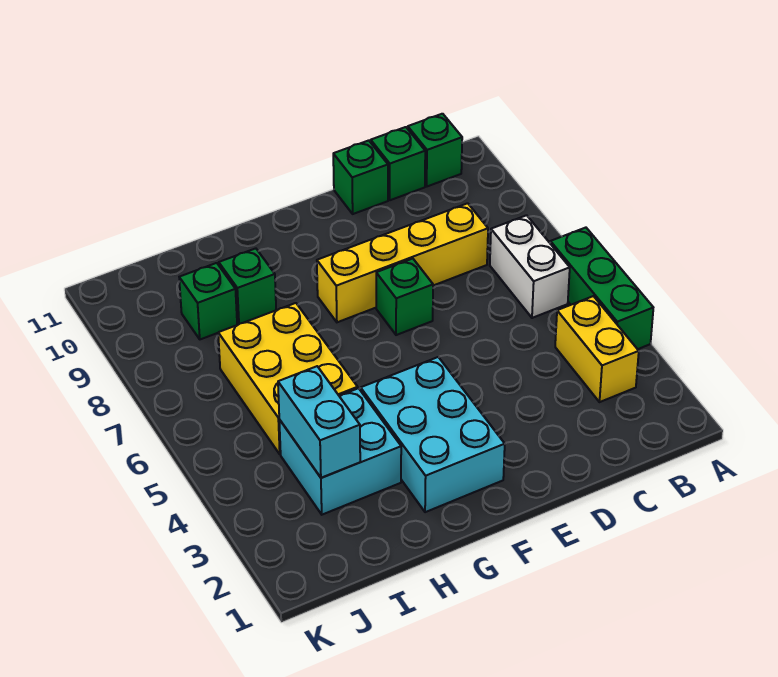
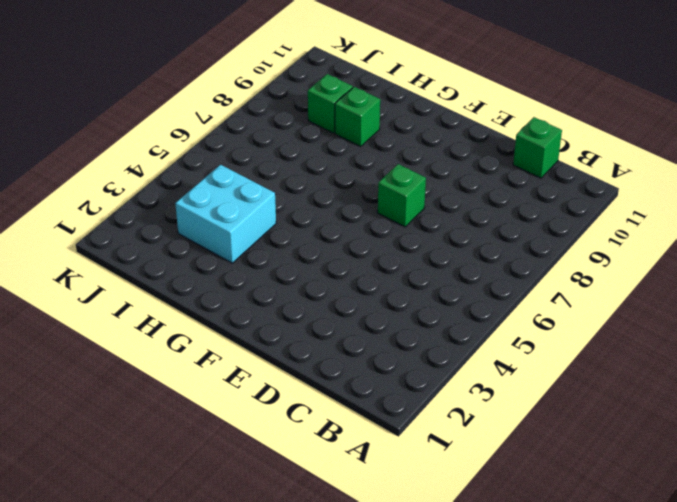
none -> green 1x3 brick [550,228,653,349]
none -> yellow 1x2 brick [555,296,639,402]
none -> white 1x2 brick [490,215,570,318]

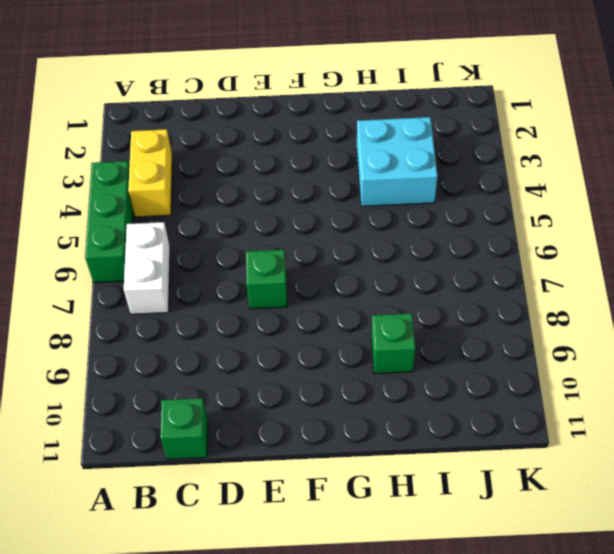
none -> green 1x1 brick [408,114,462,186]
none -> yellow 1x4 brick [317,203,488,322]
none -> green 1x1 brick [333,140,388,214]

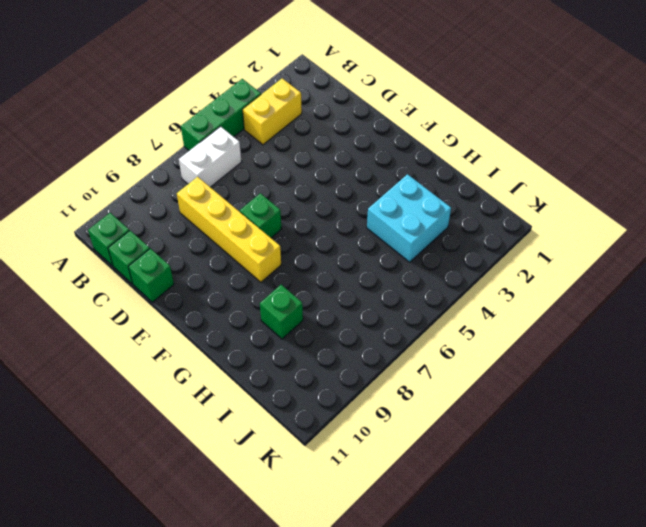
none -> cyan 2x3 brick [361,357,505,512]
none -> yellow 2x3 brick [218,303,358,454]
none -> green 1x1 brick [179,263,237,339]

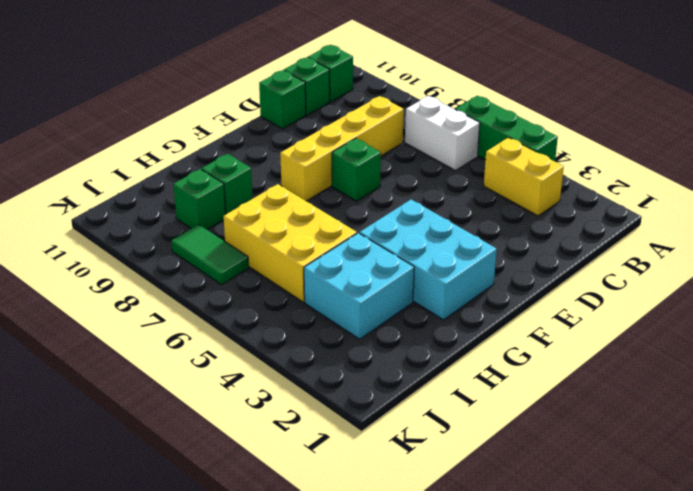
green 1x2 tile [171,224,249,285] -> none
none -> cyan 1x2 brick [278,366,360,478]

